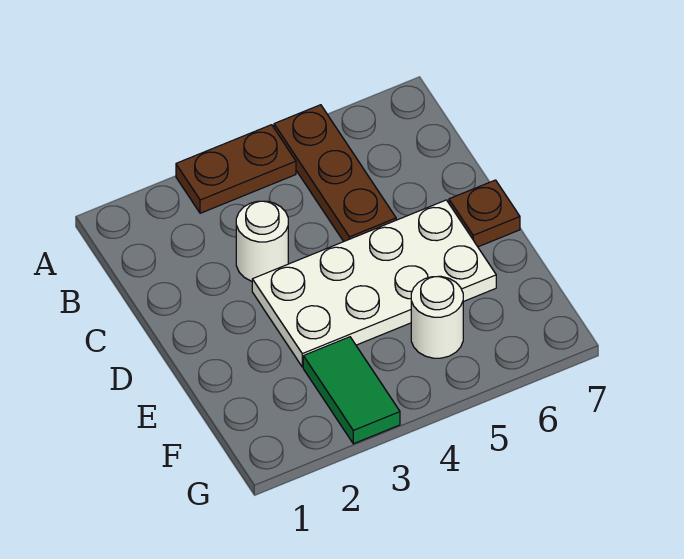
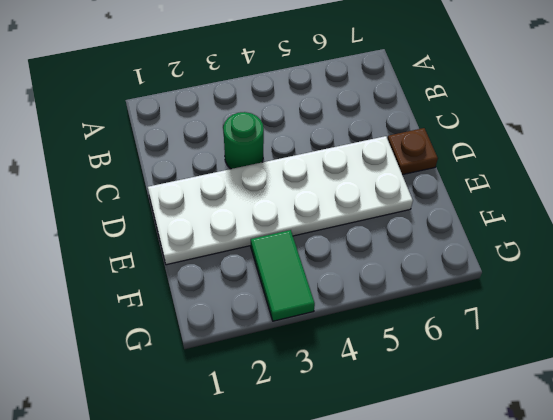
green 1x1 round brick [223,112,264,169] -> white 1x1 round brick [236,201,288,281]
white 2x6 plate [148,136,413,265] -> white 2x4 plate [252,200,496,367]
none -> brown 1x2 plate [176,125,296,213]
none -> brown 1x3 plate [274,105,396,241]

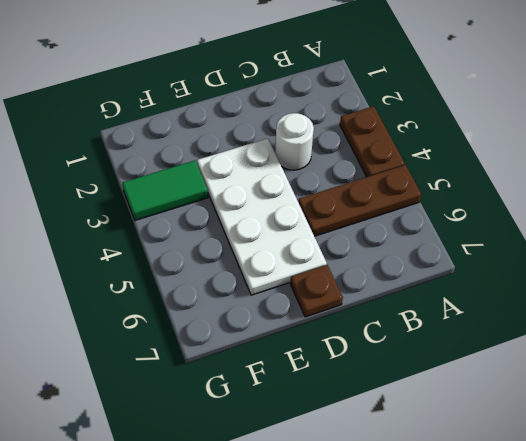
none -> white 1x1 round brick [411,276,463,358]

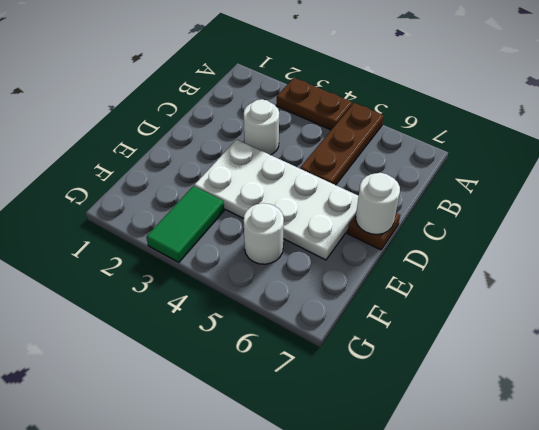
white 1x1 round brick [356,173,400,234] -> none

